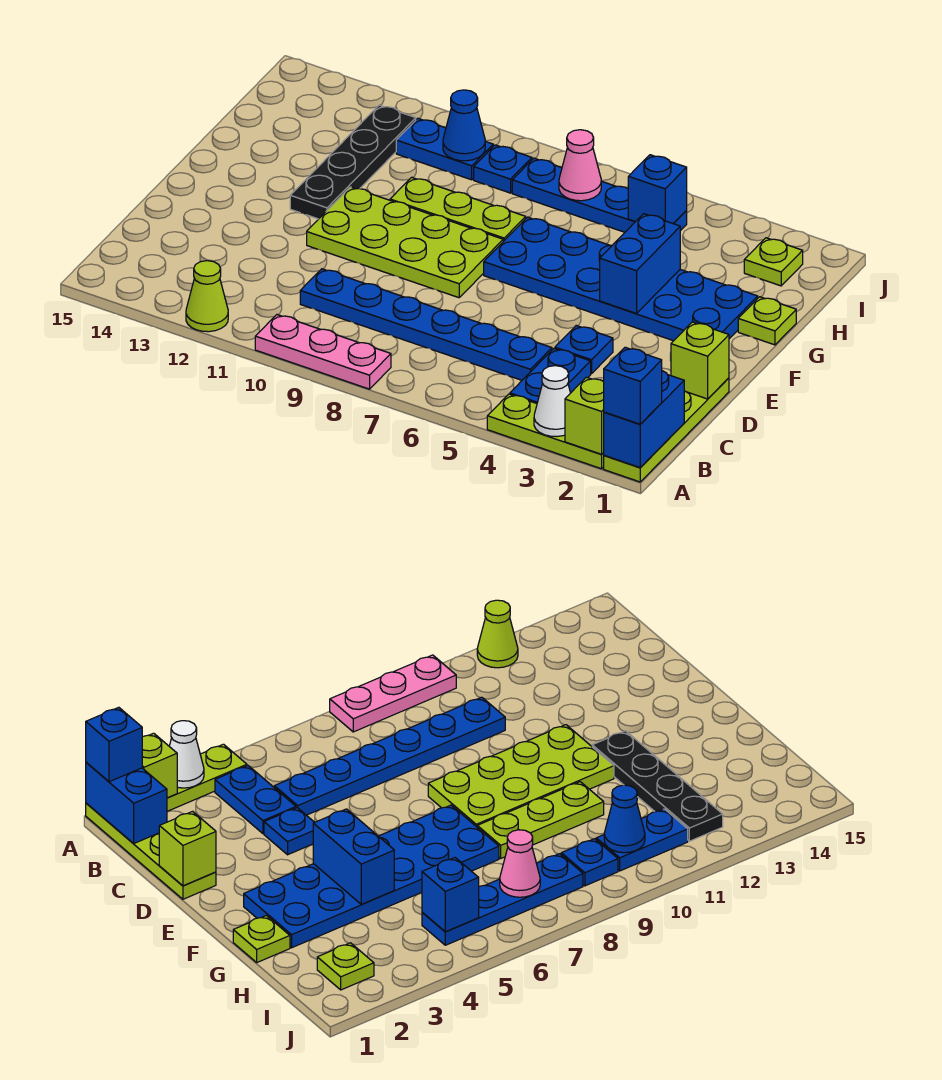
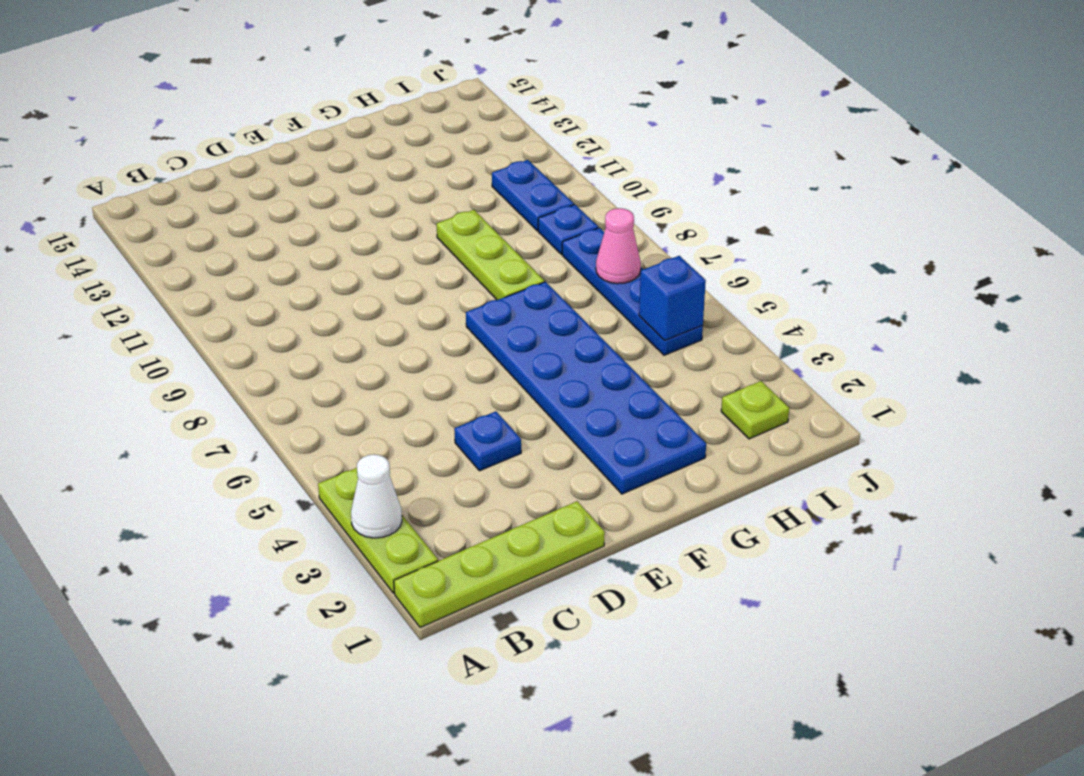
none -> pink 1x3 plate [255,315,391,389]
none -> lime 1x1 cone [186,261,228,332]
none -> blue 1x2 plate [510,349,591,403]

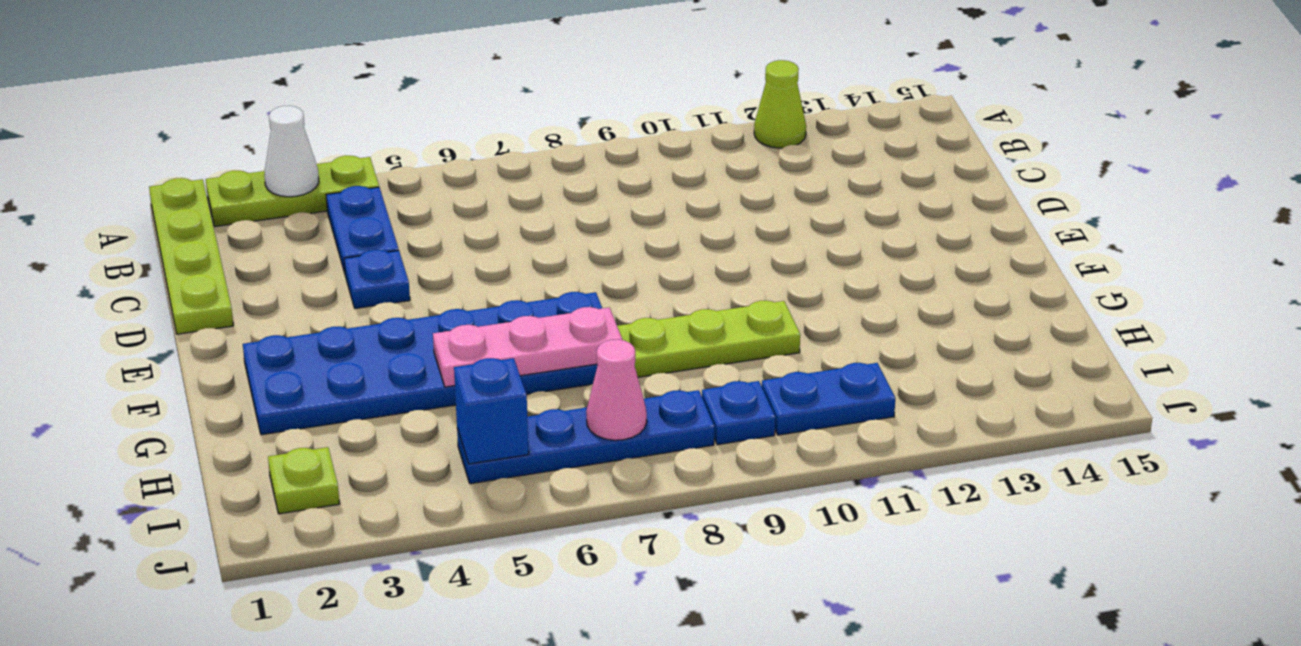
pink 1x3 plate [433,307,622,387] -> pink 1x3 plate moved to [255,315,391,389]
none -> blue 1x6 plate [300,269,552,380]
none -> lime 2x4 plate [307,187,503,298]
none -> black 1x4 plate [290,105,416,219]

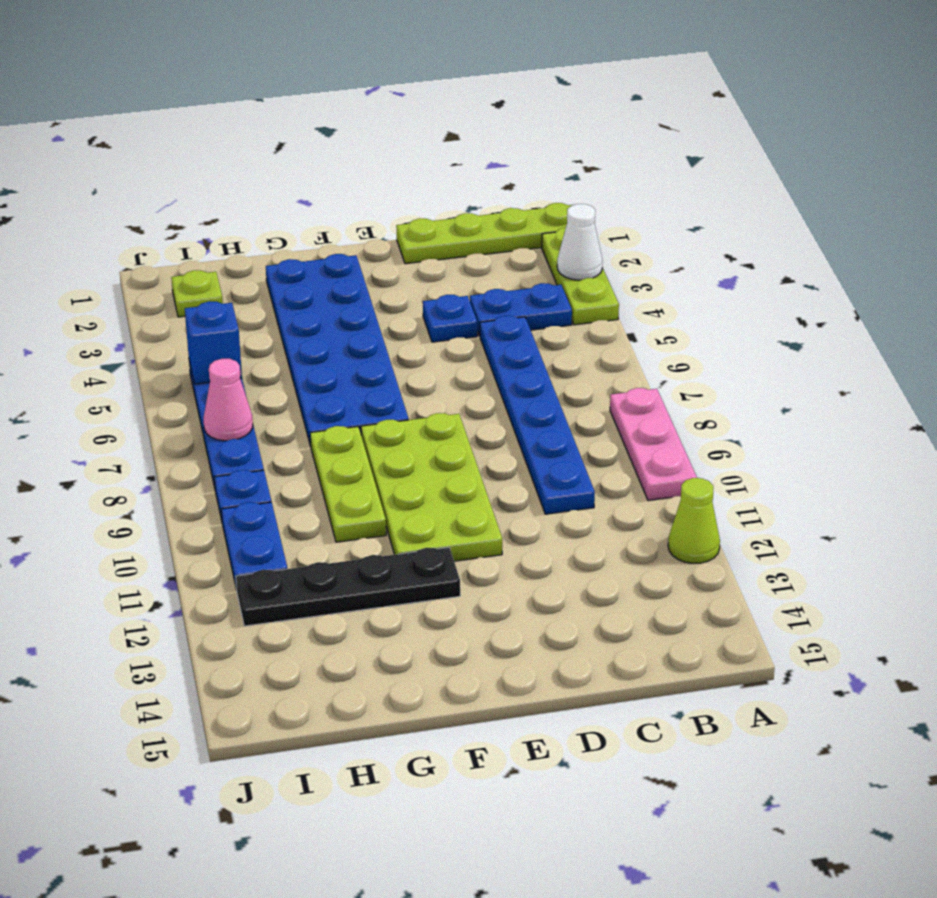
none -> lime 1x1 plate [738,297,796,345]
none -> blue 1x2 brick [604,371,684,468]
none -> lime 1x1 brick [565,377,604,454]

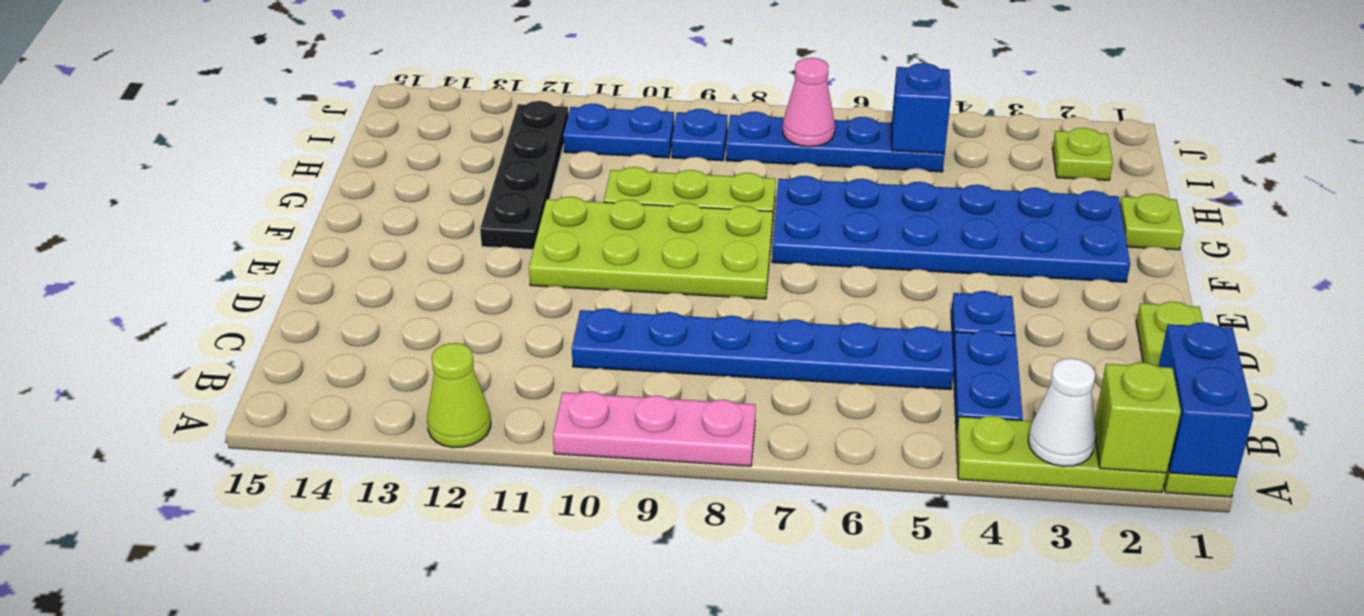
none -> lime 1x1 brick [671,322,729,399]
none -> blue 1x2 brick [600,214,680,314]
none -> blue 1x1 cone [443,90,485,161]

